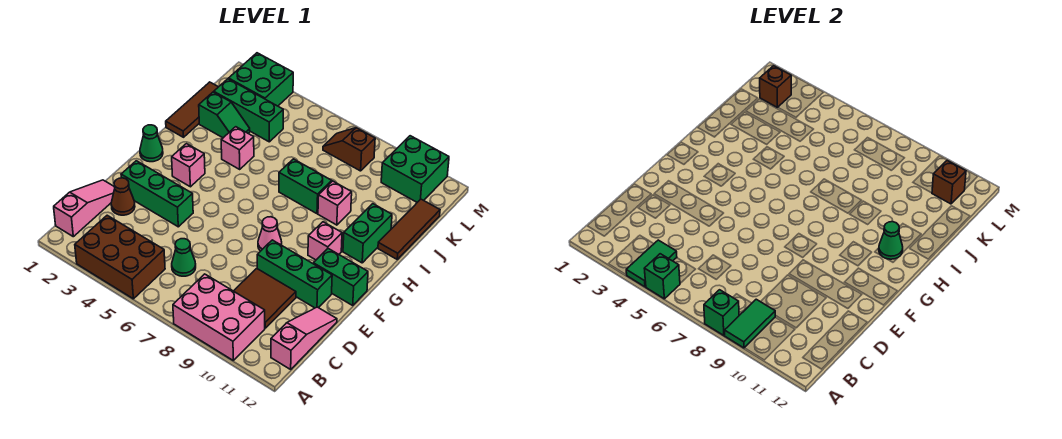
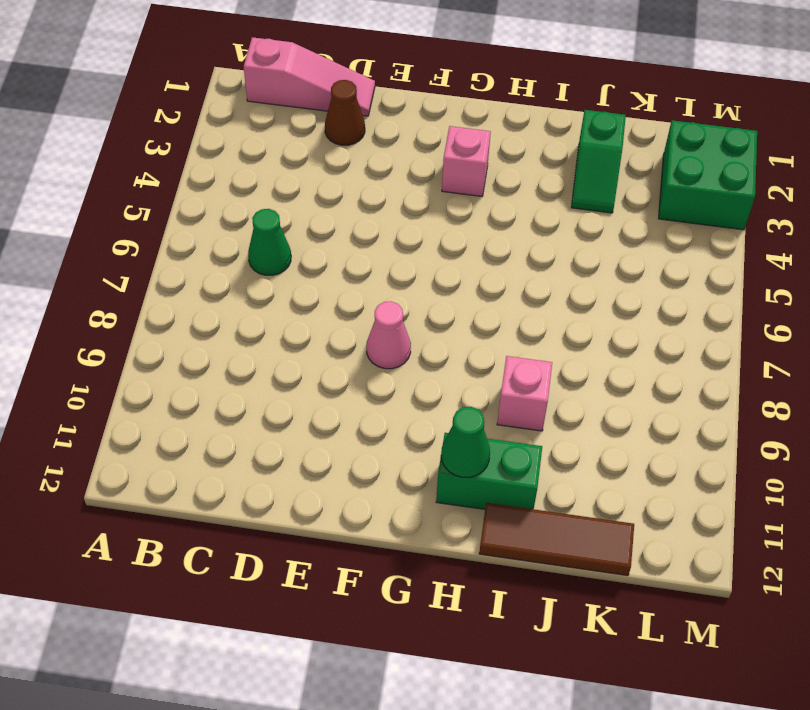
none -> brown 2x3 brick [75,215,165,299]
none -> pink 2x3 brick [173,274,265,360]
none -> pink 1x3 slope [271,307,337,369]
none -> brown 2x2 tile [234,268,296,328]

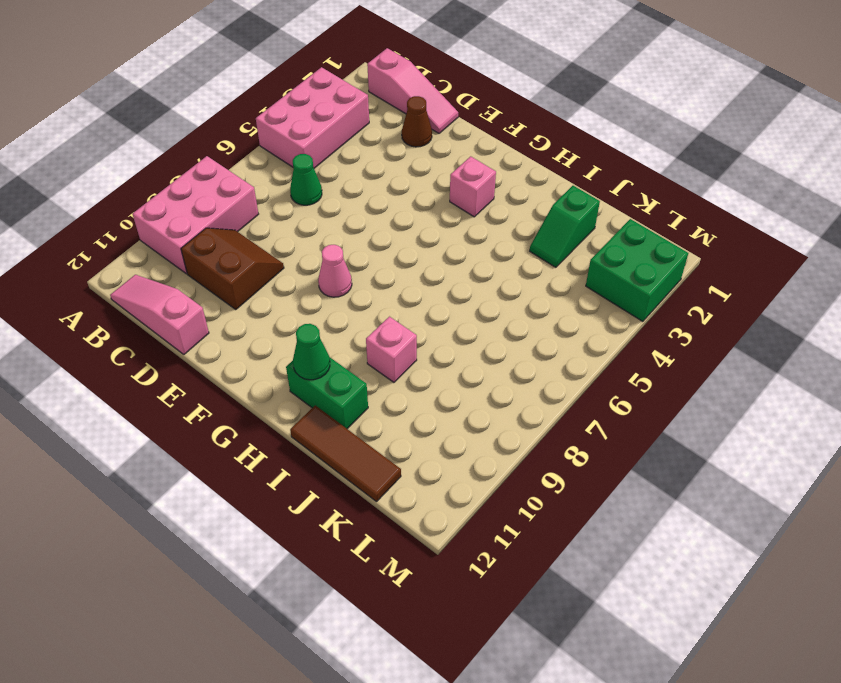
pink 2x3 brick [256,67,369,168] -> brown 2x3 brick [75,215,165,299]
pink 1x3 slope [110,275,209,354] -> pink 1x3 slope turned to [271,307,337,369]
brown 2x2 slope [181,228,284,309] -> brown 2x2 tile [234,268,296,328]
none -> green 1x3 brick [121,161,193,227]
none -> green 1x3 brick [257,240,332,308]
none -> green 1x2 brick [313,249,368,305]
none -> green 1x1 cone [140,125,163,162]

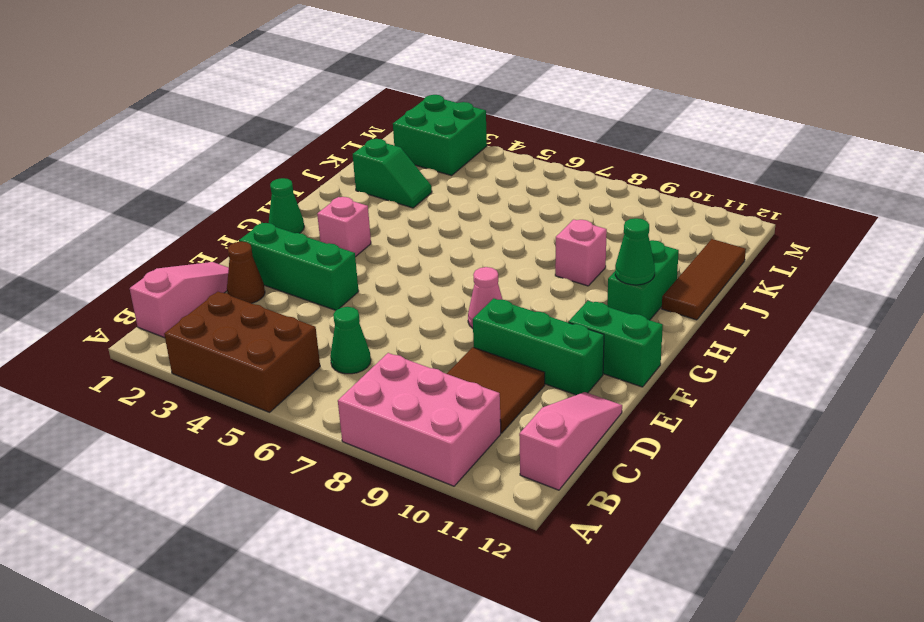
none -> pink 1x1 brick [308,222,342,260]
none -> brown 1x3 tile [166,82,218,137]
none -> pink 1x1 brick [221,127,254,169]
none -> green 1x2 brick [279,159,332,214]

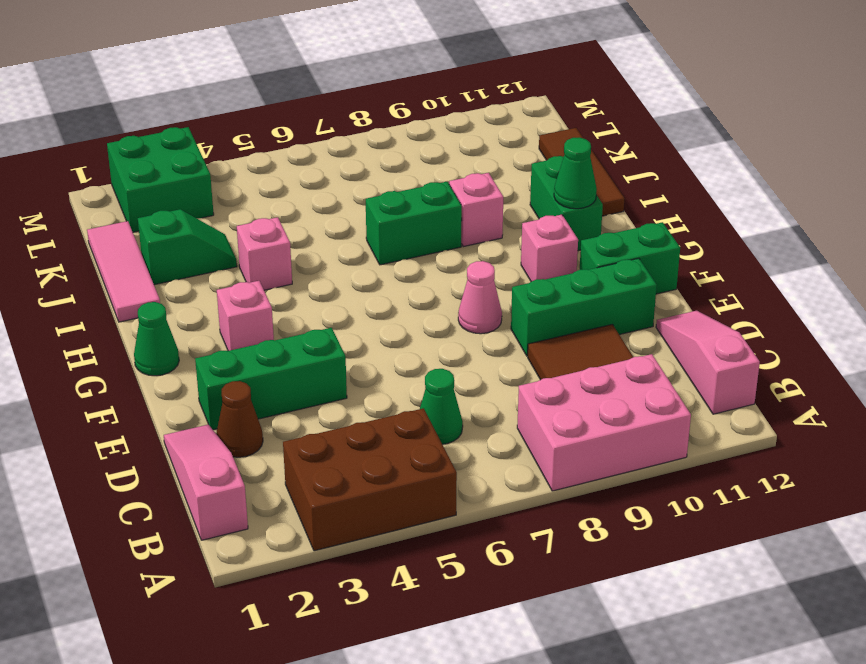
pink 1x3 tile [87,221,160,322] -> brown 1x3 tile [166,82,218,137]
none -> green 1x3 brick [214,79,283,142]
none -> brown 1x2 slope [323,128,375,171]
none -> green 2x2 brick [381,136,449,202]
none -> green 1x2 tile [626,240,677,287]

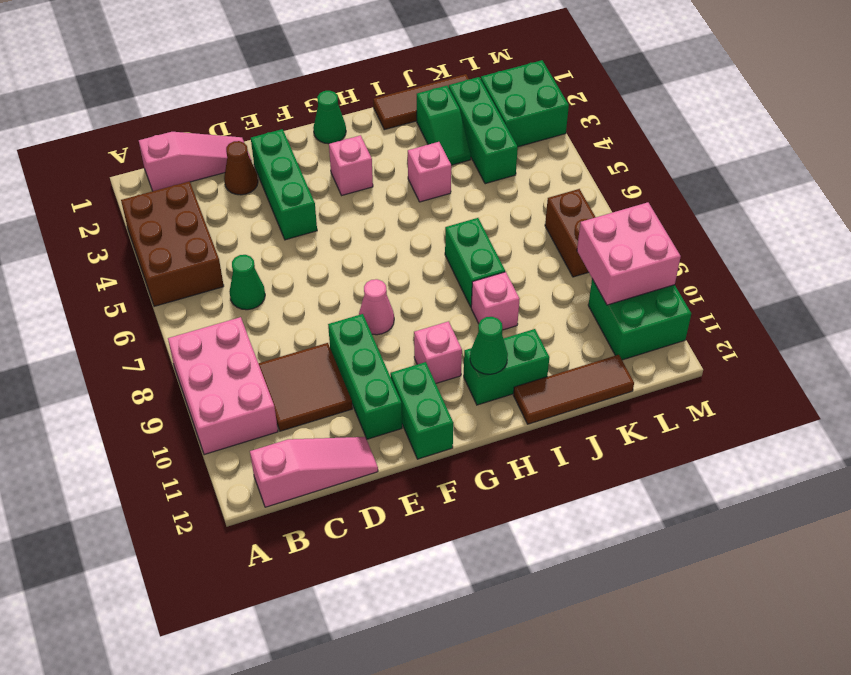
brown 1x2 brick [545,189,596,277] -> brown 1x2 slope [323,128,375,171]
pink 2x2 brick [577,202,681,305] -> none
none -> green 1x2 tile [626,240,677,287]
none -> green 1x1 brick [644,254,680,299]
none -> green 1x1 brick [704,290,739,336]
none -> green 1x2 tile [724,299,775,348]

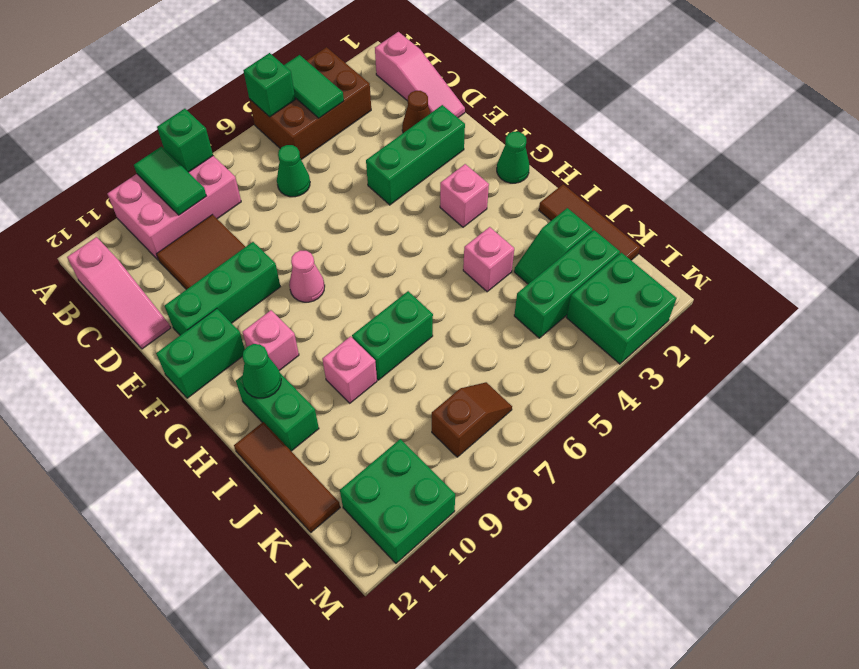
none -> brown 1x1 brick [760,66,791,108]
none -> brown 1x1 brick [932,161,966,204]

